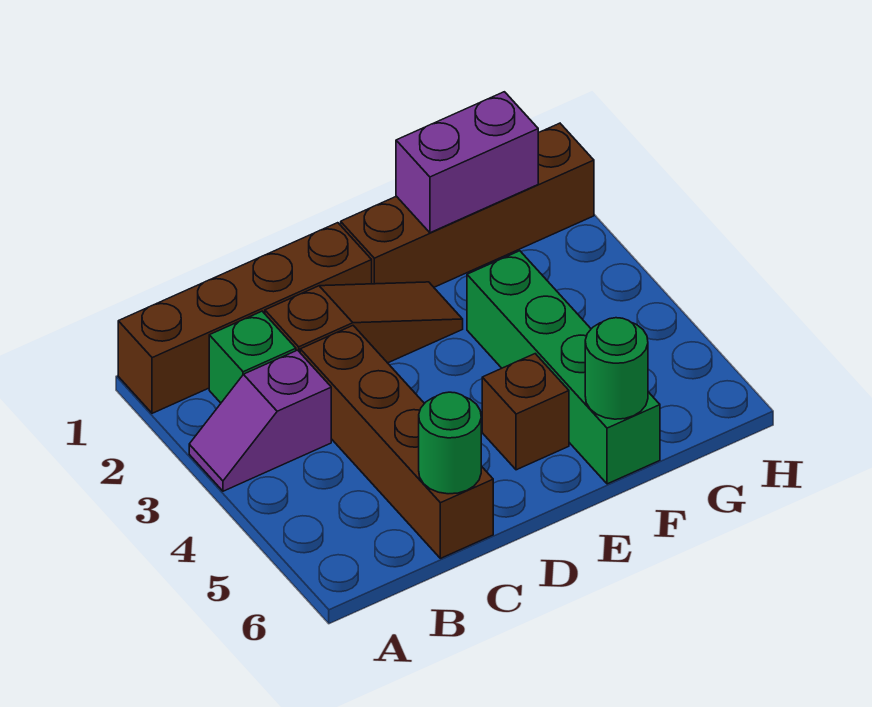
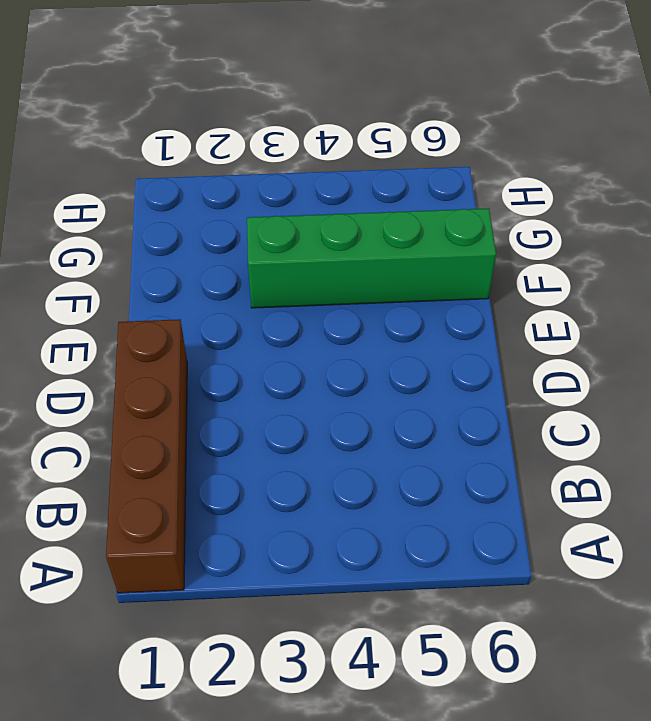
none -> purple 1x2 slope [189,350,331,491]
none -> green 1x1 brick [209,311,296,403]

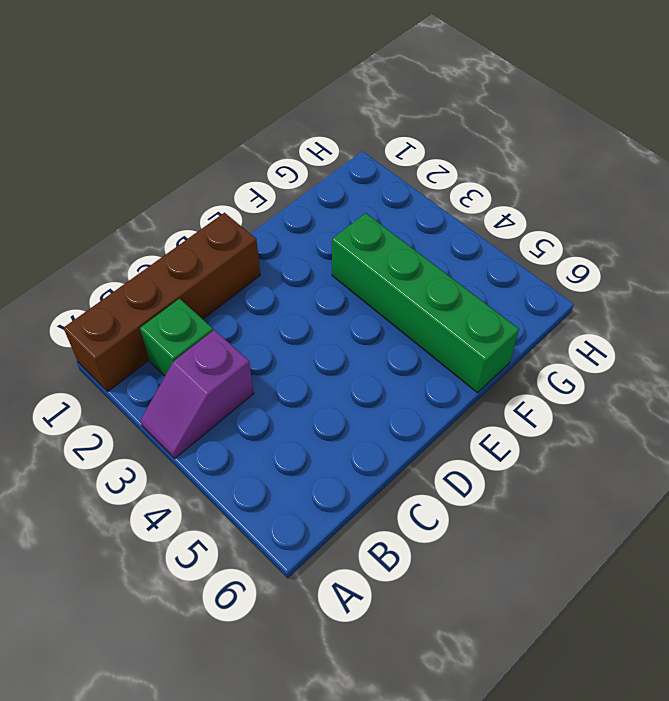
none -> brown 1x3 slope [265,282,463,363]
none -> brown 1x4 brick [300,326,493,558]

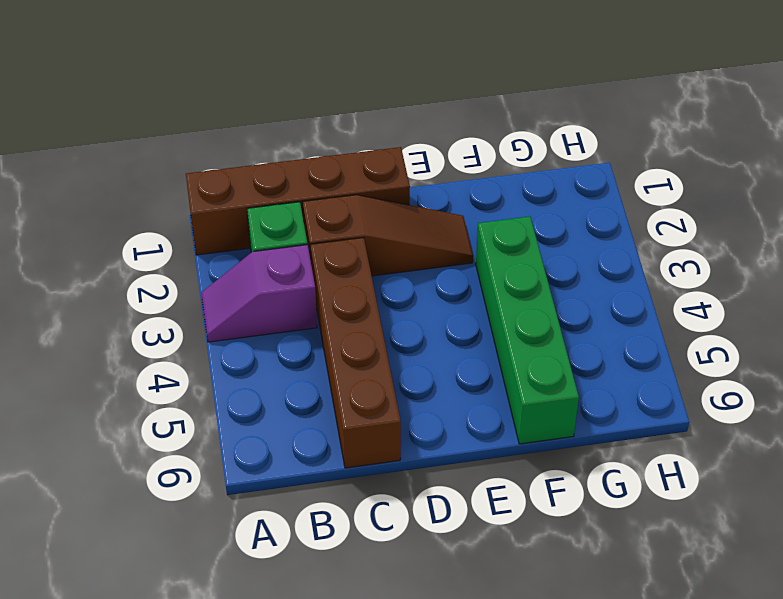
none -> brown 1x4 brick [341,123,594,287]
none -> brown 1x1 brick [482,354,569,470]

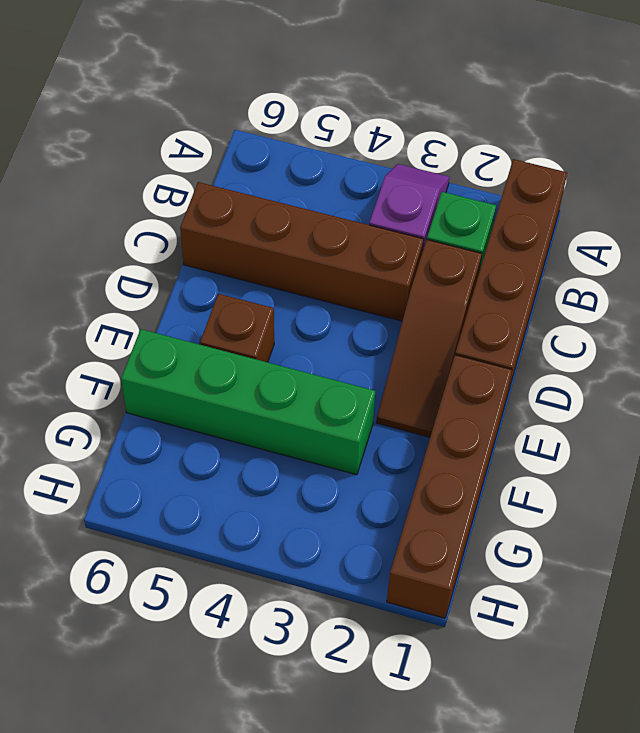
none -> green 1x1 round brick [419,392,481,494]
none -> purple 1x2 brick [396,92,538,233]

